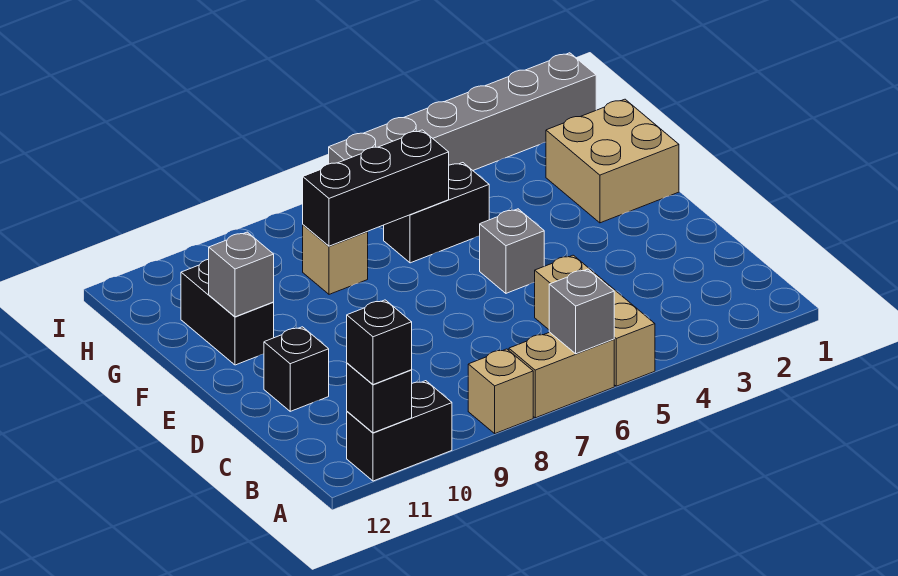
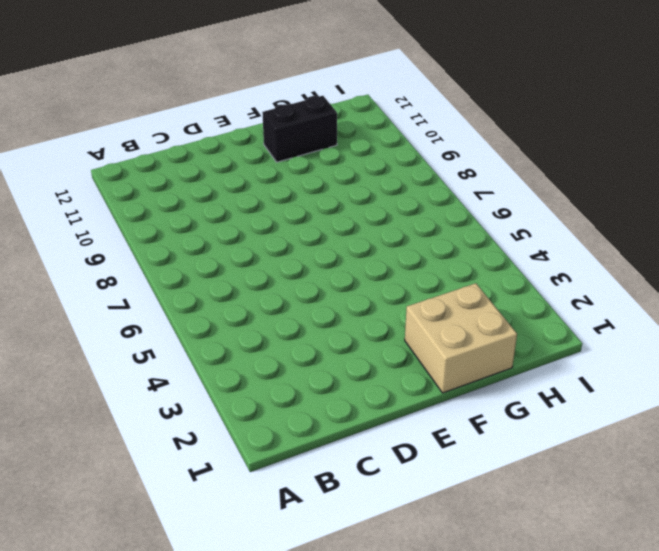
none -> tan 1x3 brick [535,255,655,386]
none -> tan 1x2 brick [509,332,614,418]
none -> tan 1x1 brick [468,349,533,433]

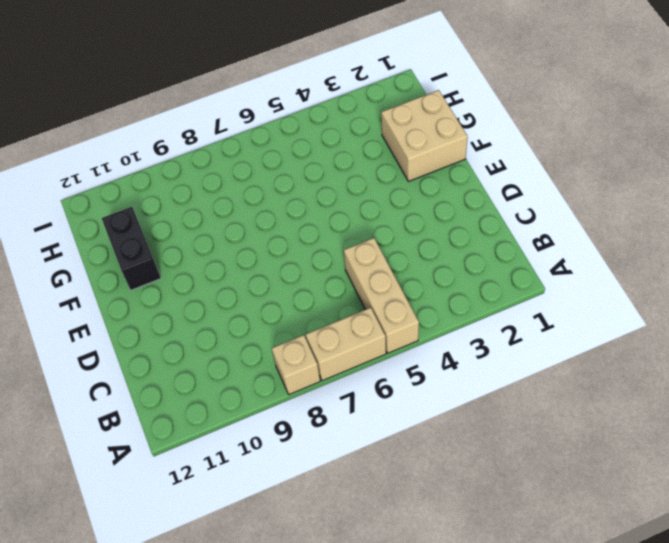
none -> black 1x2 brick [347,381,452,481]
none -> black 1x1 brick [264,327,329,411]
none -> grey 1x1 brick [480,209,544,293]

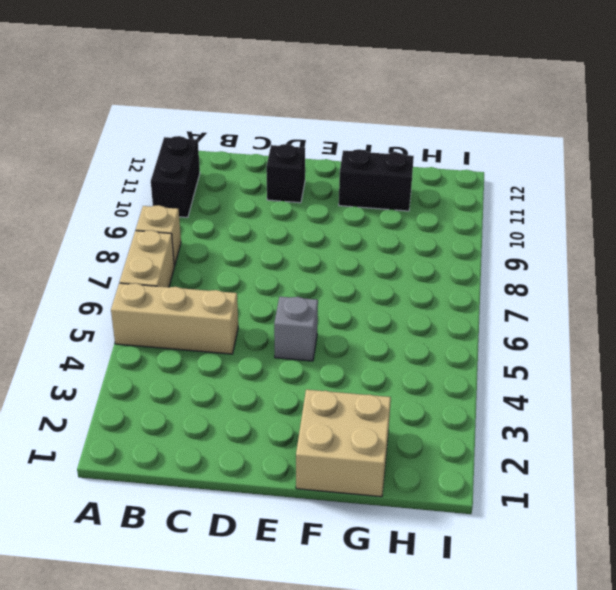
none -> black 1x2 brick [384,163,489,263]
none -> tan 1x1 brick [303,225,368,294]
none -> grey 1x6 brick [329,53,596,170]

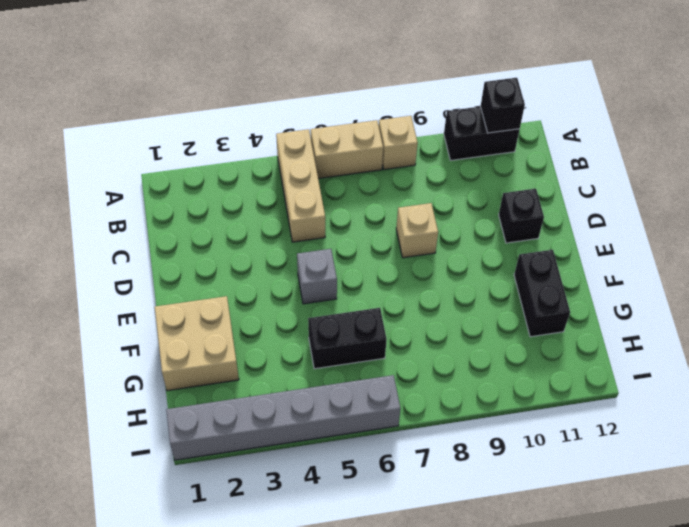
tan 1x1 brick [396,203,438,258] -> tan 1x1 brick moved to [303,225,368,294]
none -> grey 1x1 brick [549,269,614,354]
none -> grey 1x1 brick [209,232,274,317]
none -> black 1x3 brick [303,130,449,246]

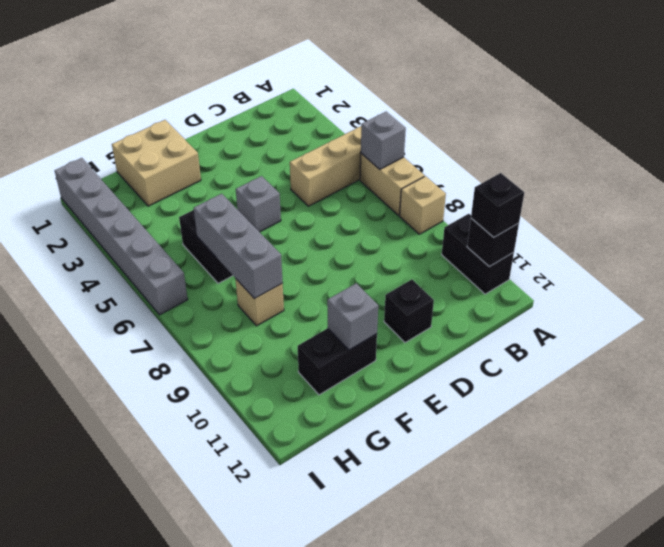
grey 1x3 brick [194,194,283,299] -> black 1x3 brick [303,130,449,246]

